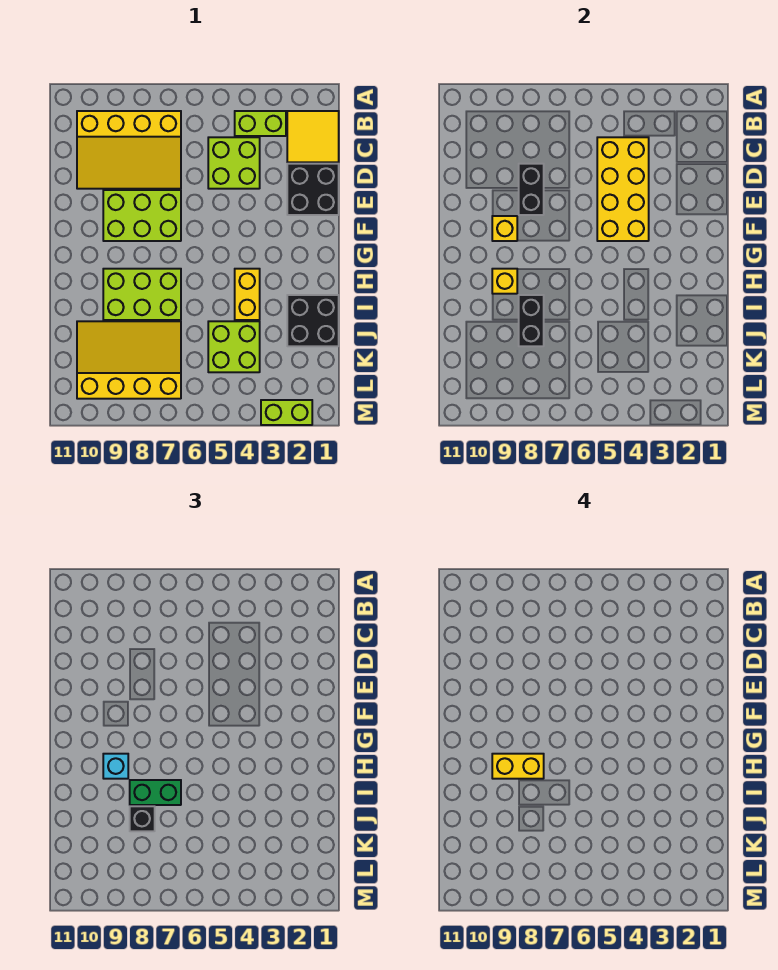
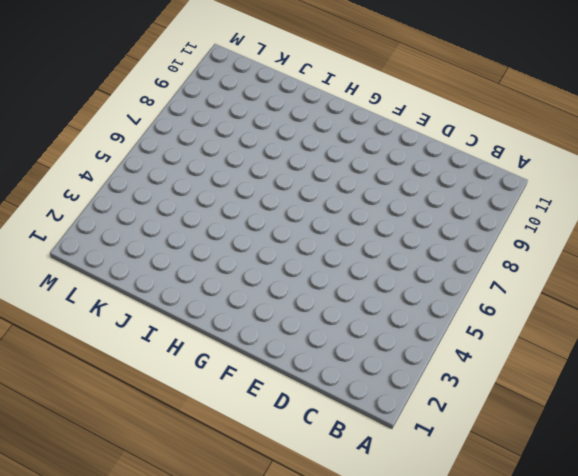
none -> yellow 2x2 tile [287,111,339,162]
none -> lime 1x2 brick [235,111,286,136]
none -> yellow 3x4 slope [77,111,181,189]

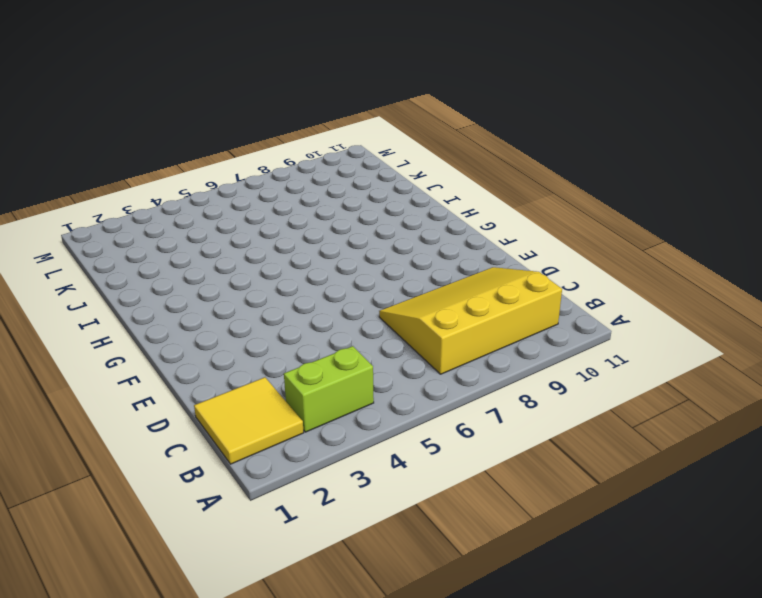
none -> lime 2x2 brick [208,137,260,189]
none -> black 2x2 brick [287,164,339,215]
none -> lime 2x3 brick [103,190,181,241]

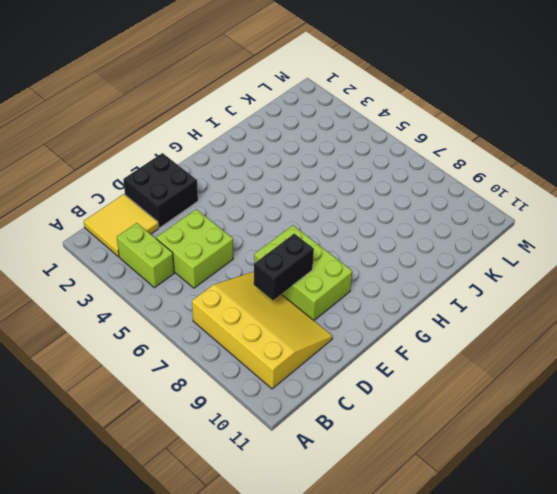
none -> yellow 1x2 brick [235,269,260,320]
none -> lime 2x3 brick [103,269,181,320]
none -> black 2x2 brick [287,295,339,346]

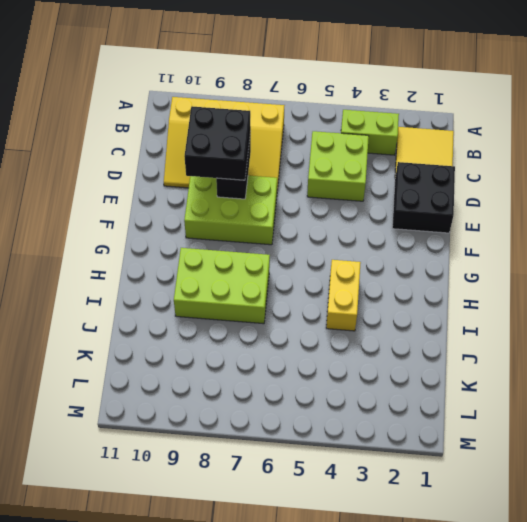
black 2x2 brick [184,106,251,180] -> black 2x2 brick moved to [287,295,339,346]
none -> lime 2x2 brick [208,321,260,372]
none -> yellow 3x4 slope [77,321,181,399]
none -> lime 1x2 brick [261,400,312,425]

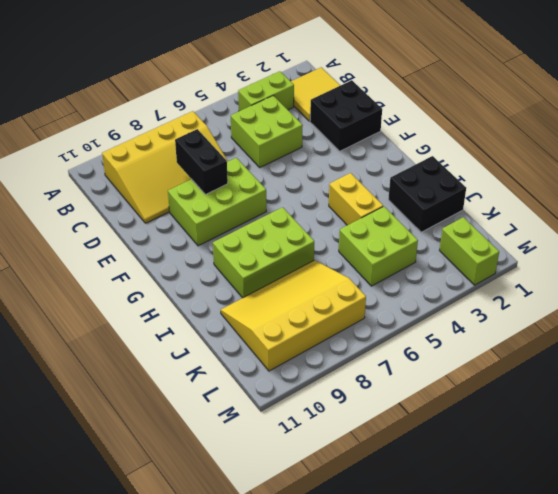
lime 1x2 brick [439,217,499,285] -> lime 1x2 brick turned to [261,400,312,425]
none -> yellow 2x4 brick [597,137,649,241]
none -> yellow 1x1 brick [492,216,517,241]
none -> yellow 1x1 brick [492,269,517,294]

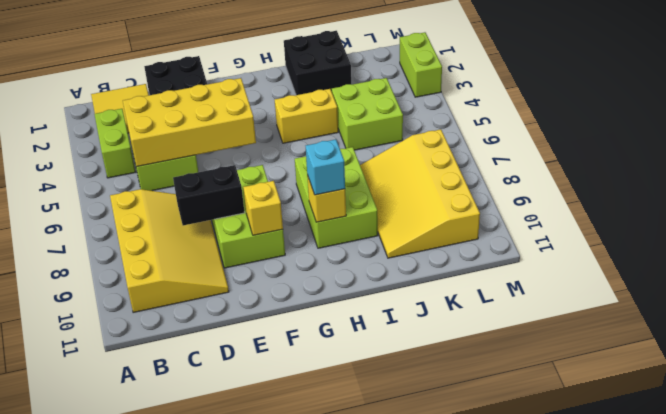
none -> black 1x2 brick [519,295,544,346]
none -> green 1x2 brick [130,780,181,805]
none -> black 1x1 brick [130,806,155,831]

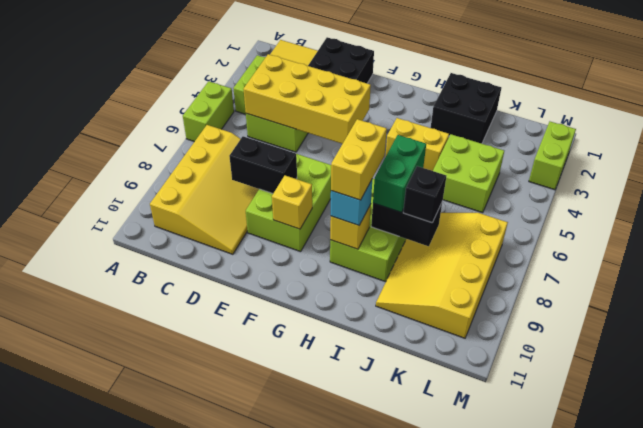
lime 1x2 brick [183,81,234,142] -> none

